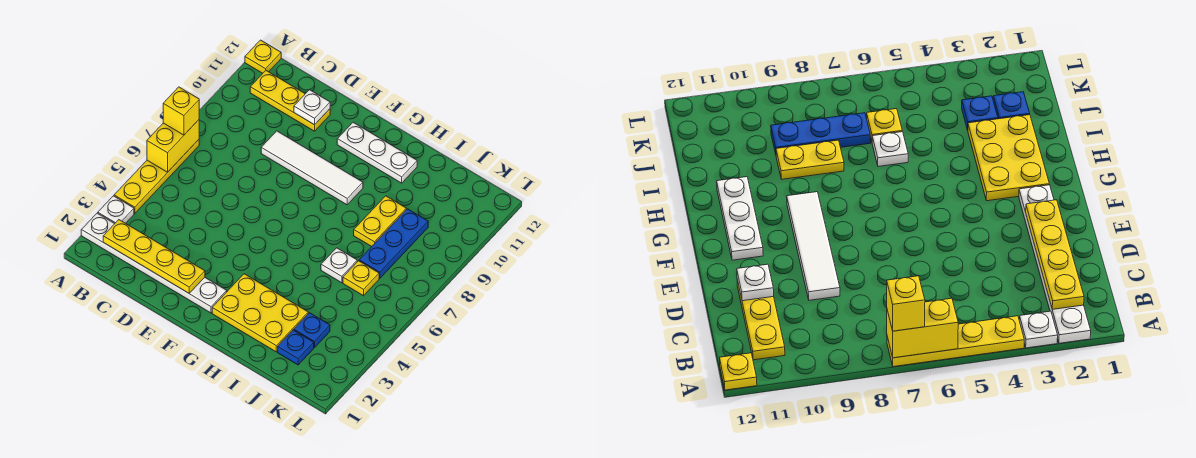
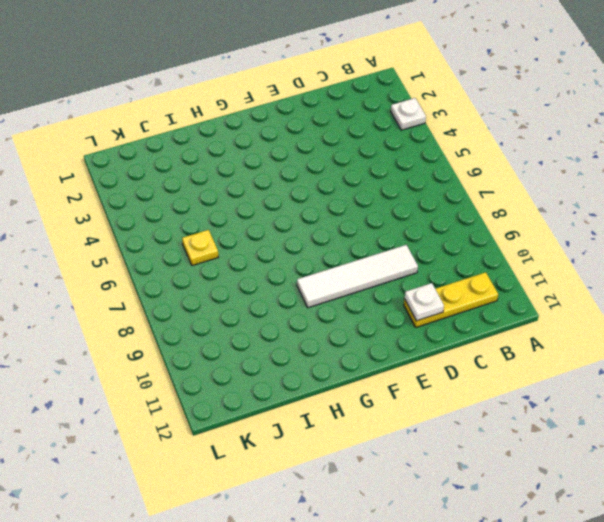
none -> white 1x6 plate [81,213,227,313]
none -> yellow 1x4 plate [114,140,199,213]
none -> yellow 1x1 plate [245,40,281,73]

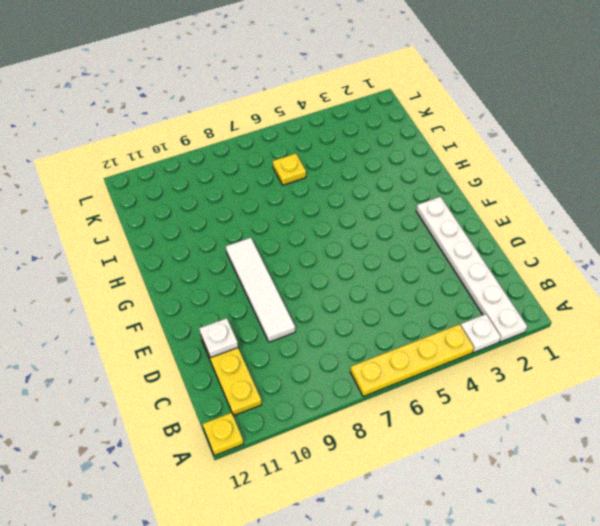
none -> white 1x3 plate [337,122,417,183]
none -> yellow 2x3 plate [212,274,308,352]
none -> white 1x1 plate [321,248,357,283]

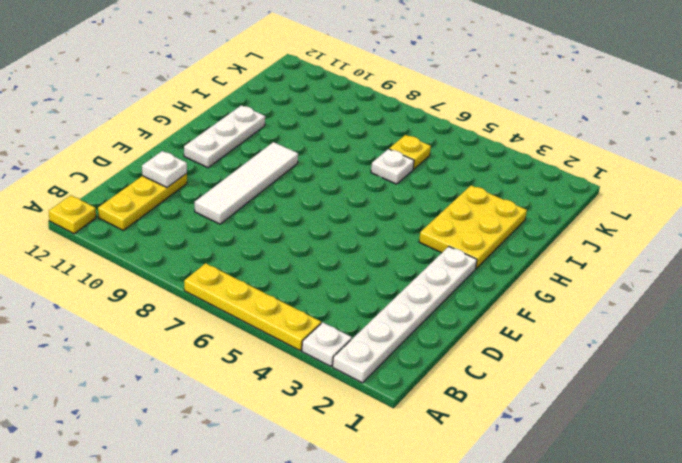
none -> yellow 1x2 plate [354,196,406,247]
none -> blue 1x1 plate [278,330,314,365]
none -> blue 1x1 plate [294,313,330,348]

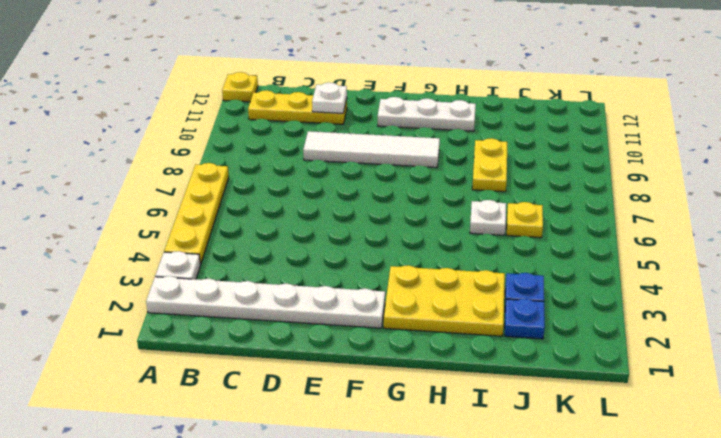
none -> blue 1x3 plate [359,209,428,278]
none -> yellow 1x2 brick [147,120,199,172]
none -> yellow 1x4 plate [103,220,205,293]

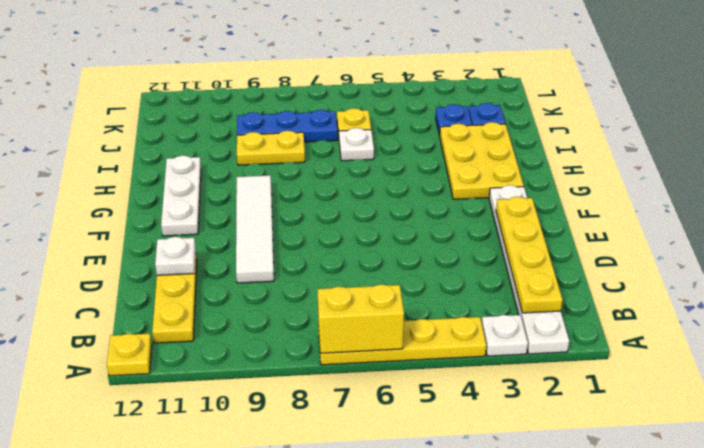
none -> yellow 1x1 brick [163,87,199,135]

